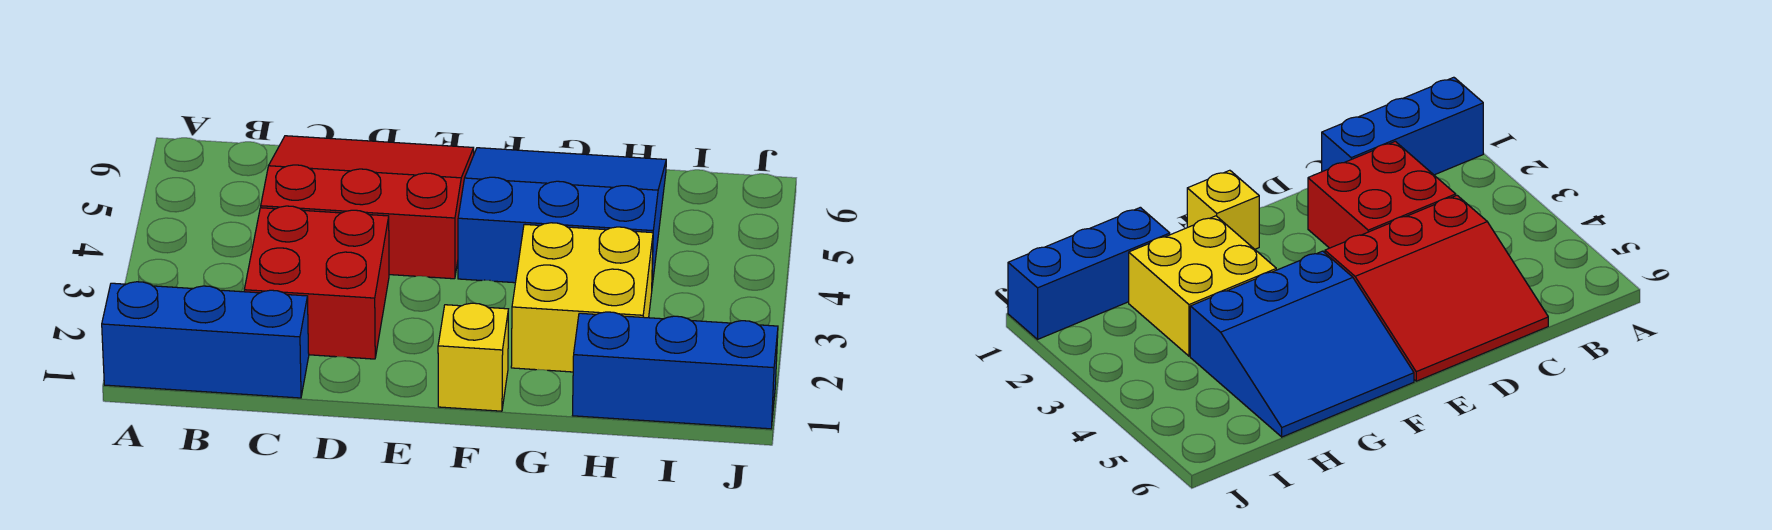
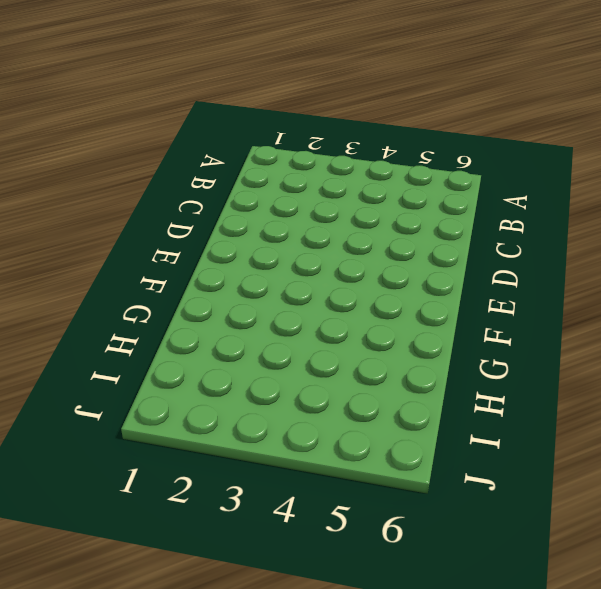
none -> blue 1x3 brick [102,282,309,398]
none -> red 2x2 brick [244,206,389,359]

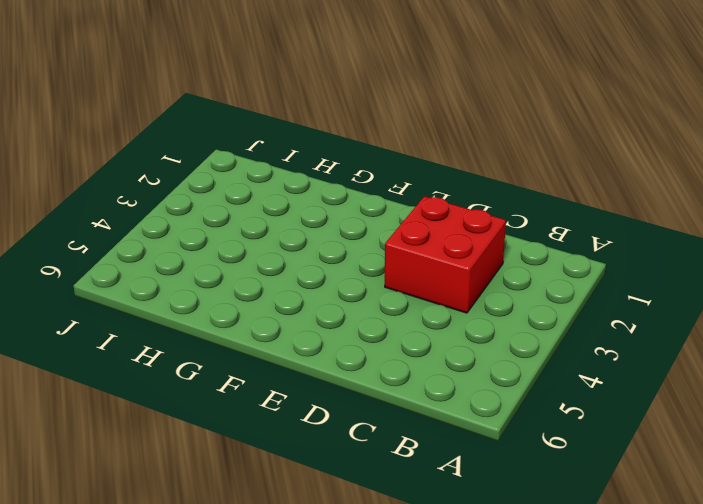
none -> blue 1x3 brick [102,282,309,398]
none -> red 3x3 slope [261,136,474,279]

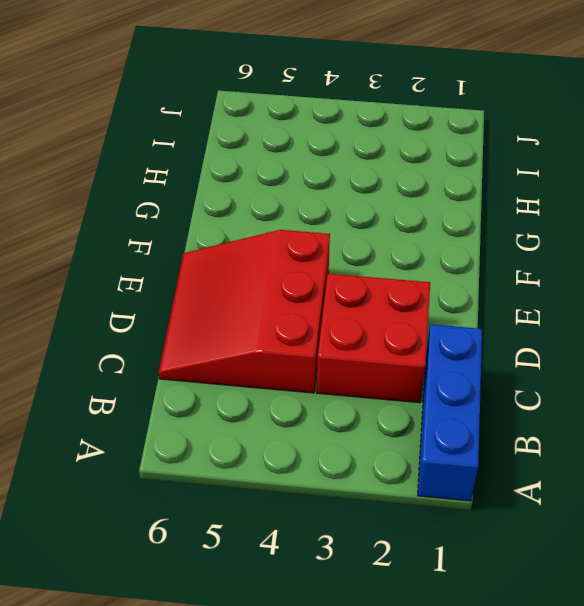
none -> yellow 1x1 brick [438,303,508,411]
none -> blue 3x3 slope [458,148,666,285]

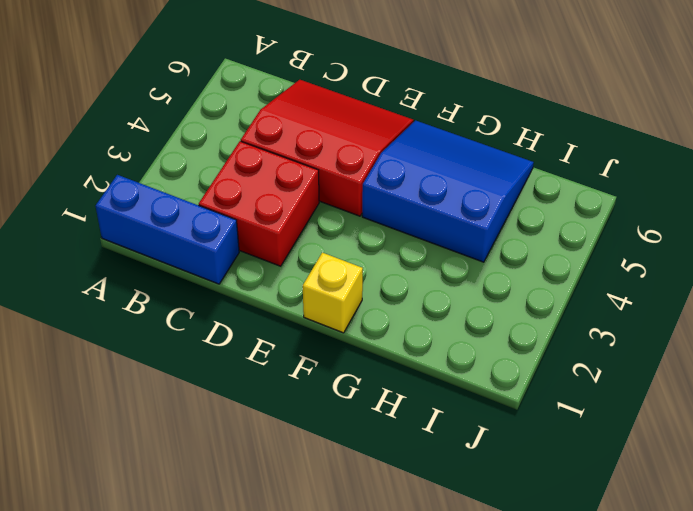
none -> yellow 2x2 brick [511,223,653,372]
none -> blue 1x3 brick [573,312,778,429]

